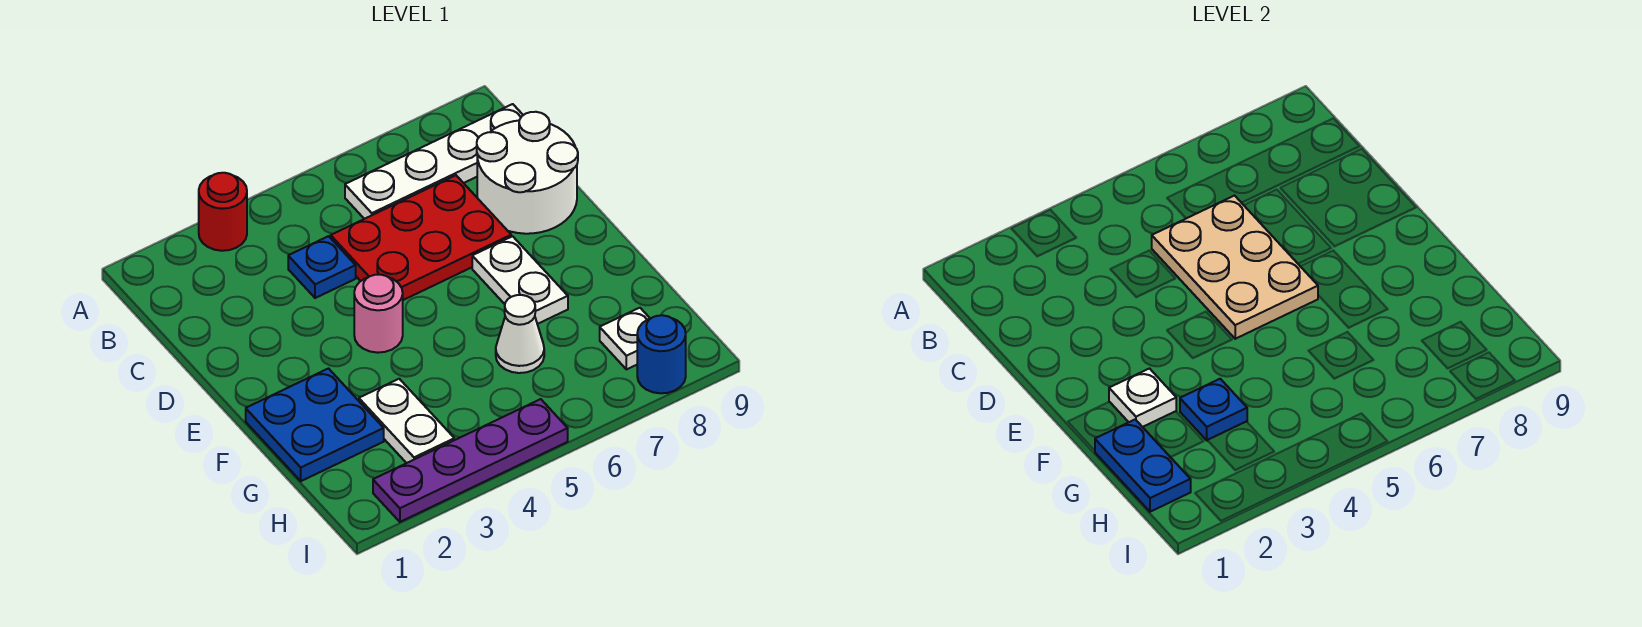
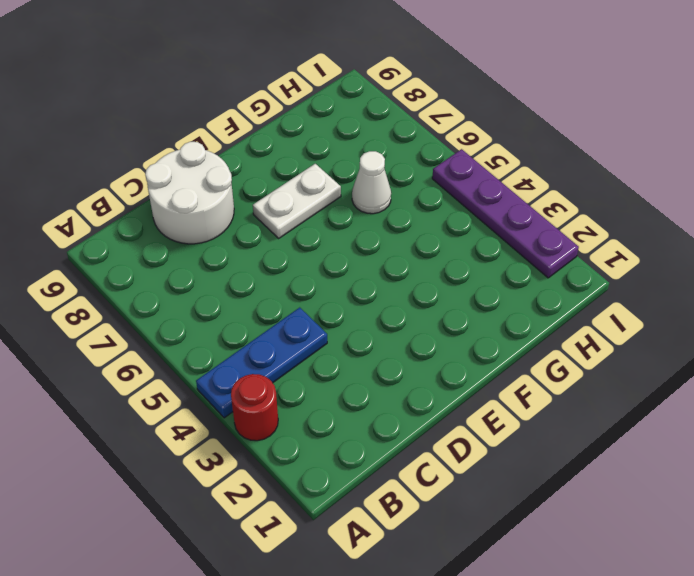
blue 1x3 plate [196,307,327,418] -> blue 1x1 plate [288,236,356,298]
none -> white 1x4 plate [345,104,523,219]
none -> red 2x3 plate [331,175,511,300]
none -> pink 1x1 round brick [354,275,403,353]

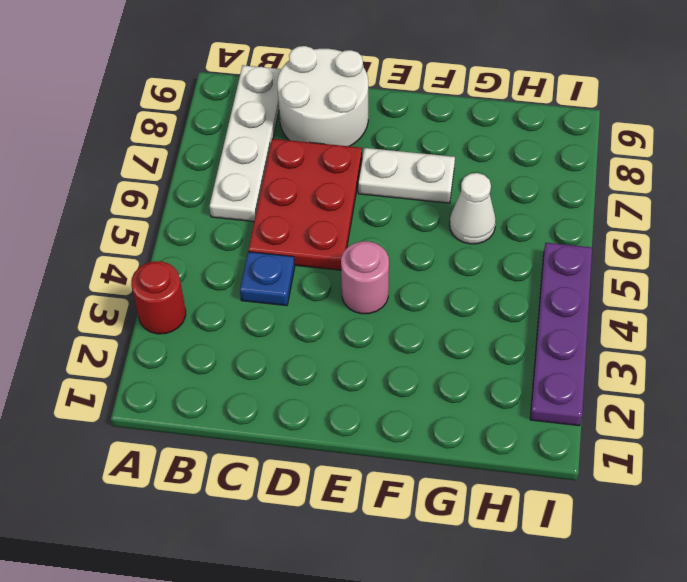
none -> blue 2x2 plate [246,369,384,481]
none -> white 1x2 plate [359,379,454,463]
none -> white 1x1 plate [600,308,650,369]

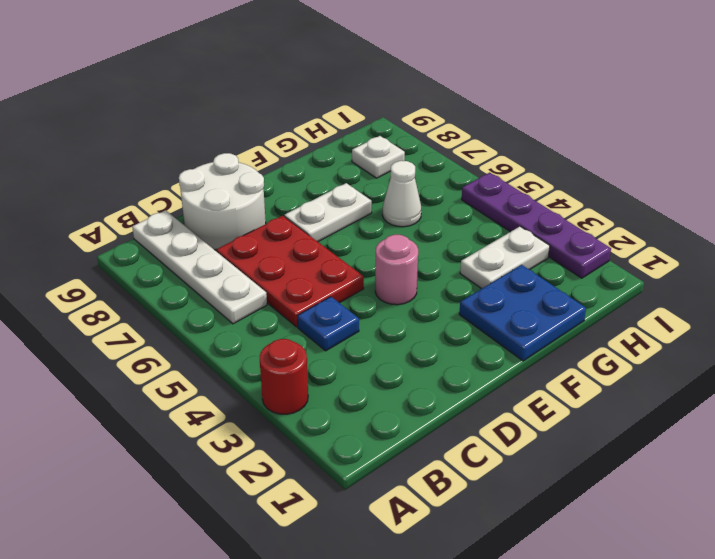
none -> blue 1x1 round brick [637,315,686,393]
none -> tan 2x3 plate [1152,196,1318,339]
none -> white 1x1 plate [1109,369,1176,427]

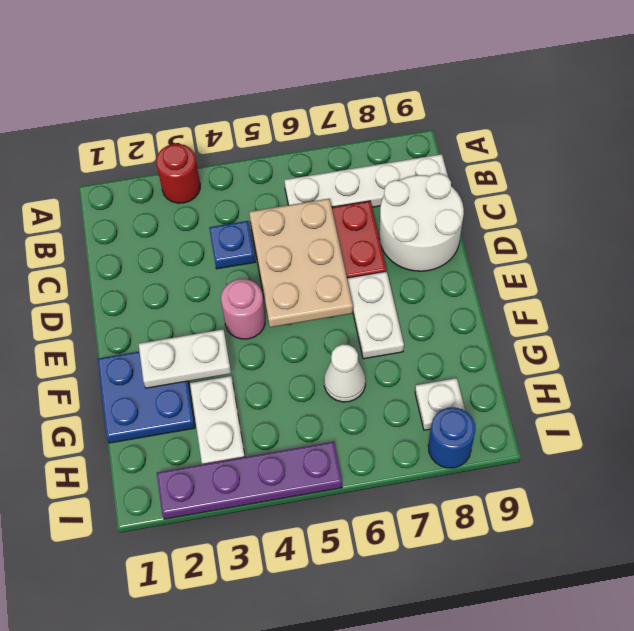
white 1x2 plate [139,329,231,388] -> white 1x1 plate [1109,369,1176,427]
none -> blue 1x2 plate [1095,419,1191,512]
none -> blue 1x1 plate [1180,379,1247,440]

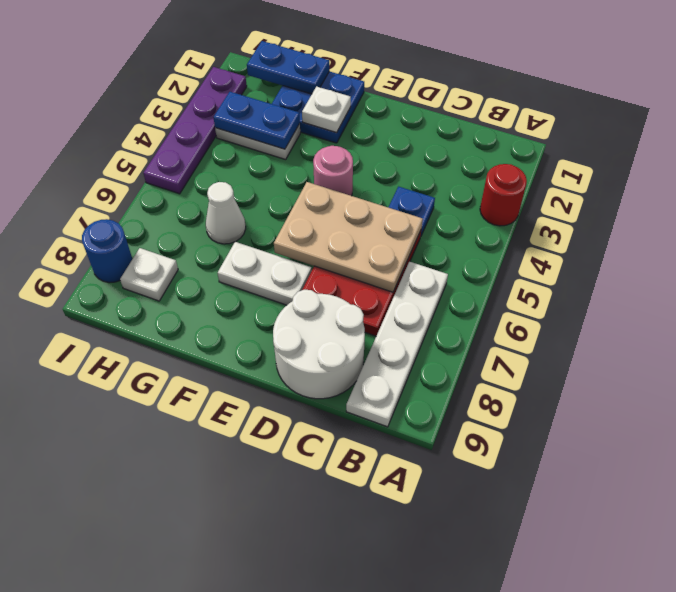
blue 1x2 plate [213,92,300,149] -> blue 1x1 plate [1180,379,1247,440]

